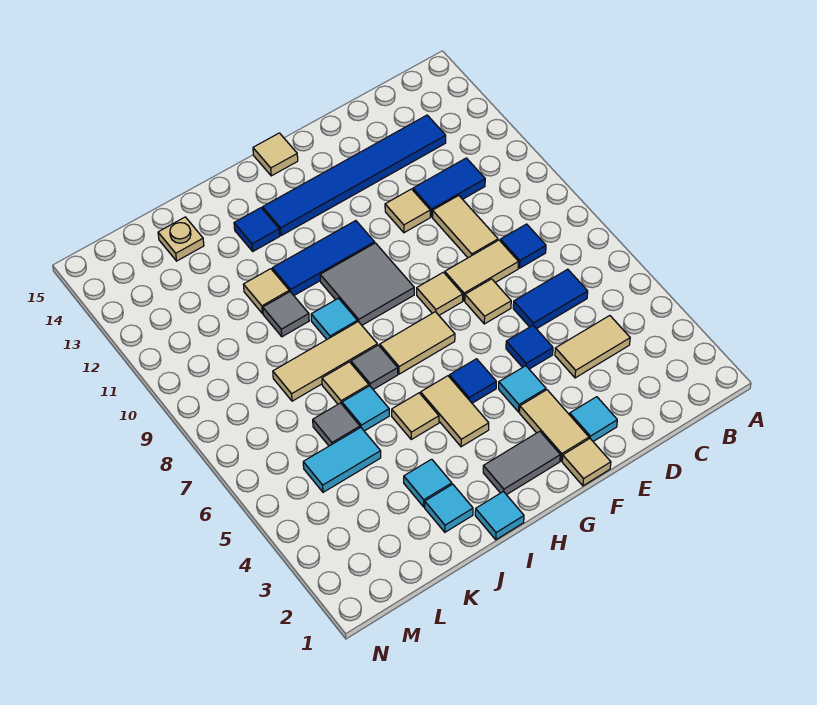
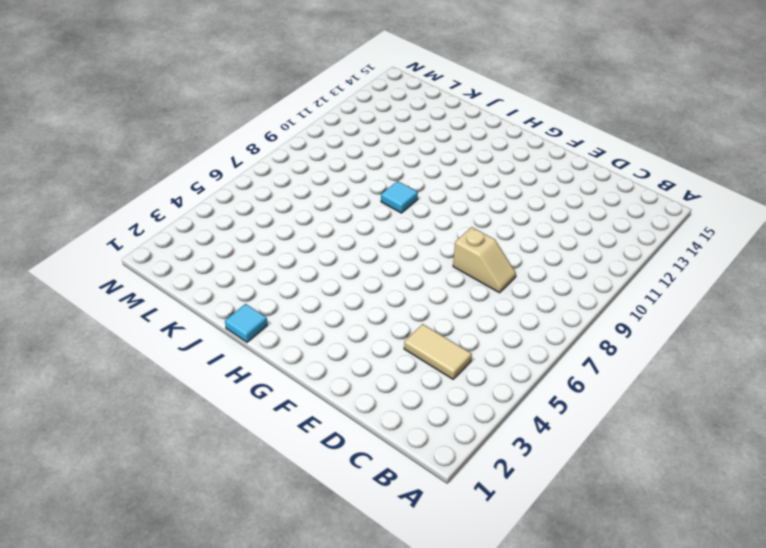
tan 1x2 slope [453,227,516,293] -> tan 1x2 tile [445,240,518,301]
none -> blue 1x2 tile [513,269,588,329]
none -> blue 1x1 tile [500,224,546,268]
none -> blue 1x2 tile [413,158,485,217]
none -> blue 1x6 tile [262,115,446,236]

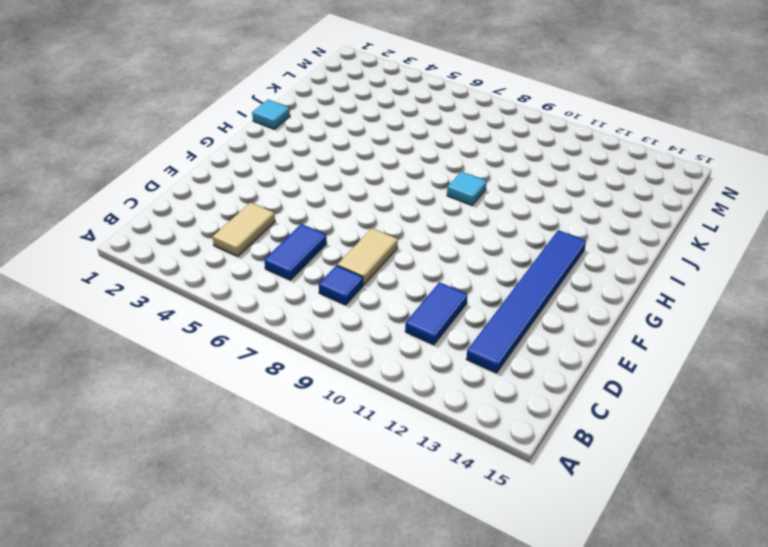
none -> tan 1x2 tile [433,196,498,258]
none -> cyan 1x1 tile [570,397,617,441]
none -> blue 1x1 tile [506,325,553,369]
none -> tan 1x1 tile [465,279,511,324]

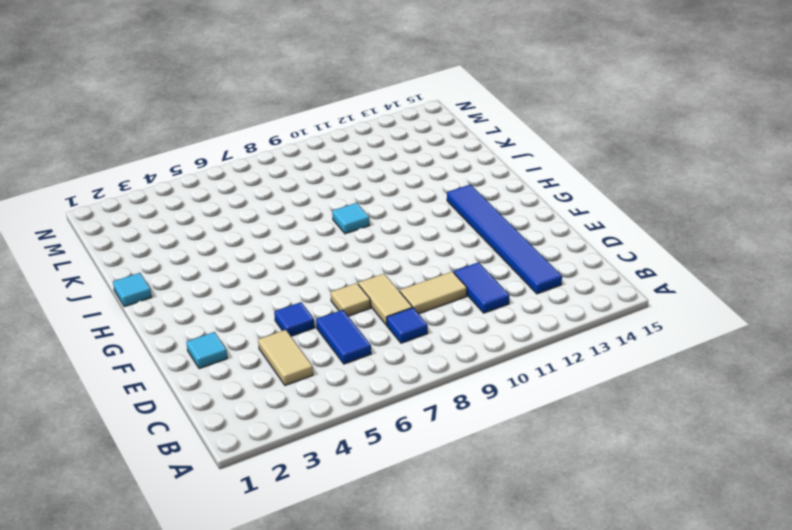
none -> tan 1x1 tile [385,189,430,233]
none -> tan 1x1 tile [562,439,611,486]
none -> tan 1x2 tile [520,390,589,461]
none -> cyan 1x1 tile [499,366,546,412]

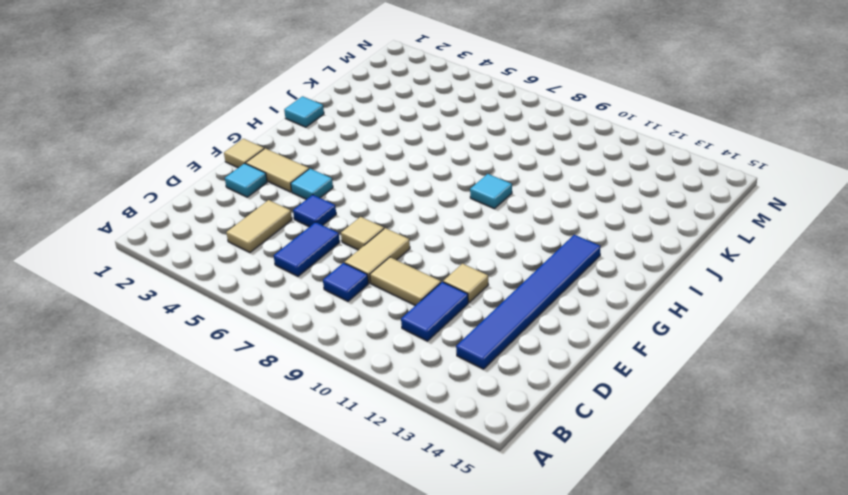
none -> tan 1x1 tile [417,272,463,315]
none -> grey 1x2 tile [483,431,560,495]
none -> blue 1x1 tile [449,359,496,403]
none -> tan 1x2 tile [380,312,455,374]

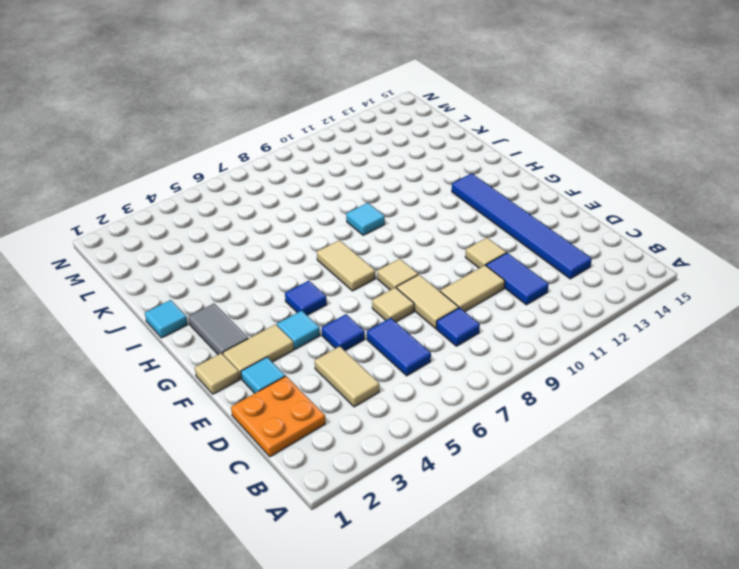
orange 2x2 plate [231,376,325,457] -> none
none -> grey 2x2 tile [320,243,414,325]
none -> blue 1x3 tile [272,221,375,295]
none -> tan 1x1 tile [253,133,298,176]
none -> tan 1x2 tile [421,376,489,447]

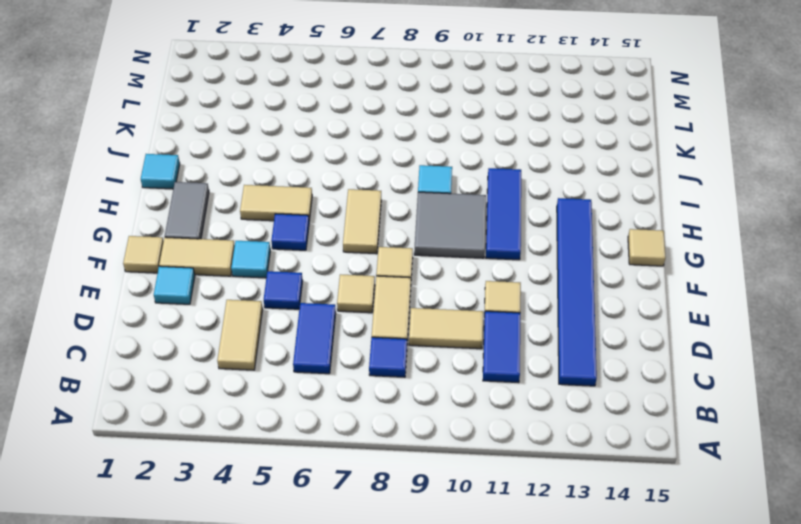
none -> tan 1x1 tile [392,393,439,439]
none -> grey 1x1 tile [351,345,398,389]
none -> tan 1x3 tile [273,322,377,401]
none -> blue 1x1 tile [234,208,280,251]

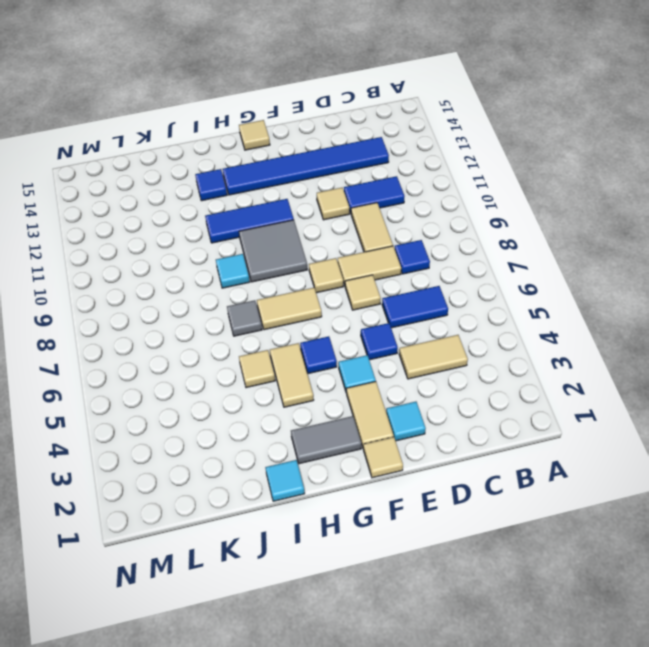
none -> tan 1x3 tile [273,322,377,401]
none -> cyan 1x1 tile [425,484,473,532]
none -> cyan 1x1 tile [404,459,452,507]
none -> cyan 1x1 tile [342,386,389,431]

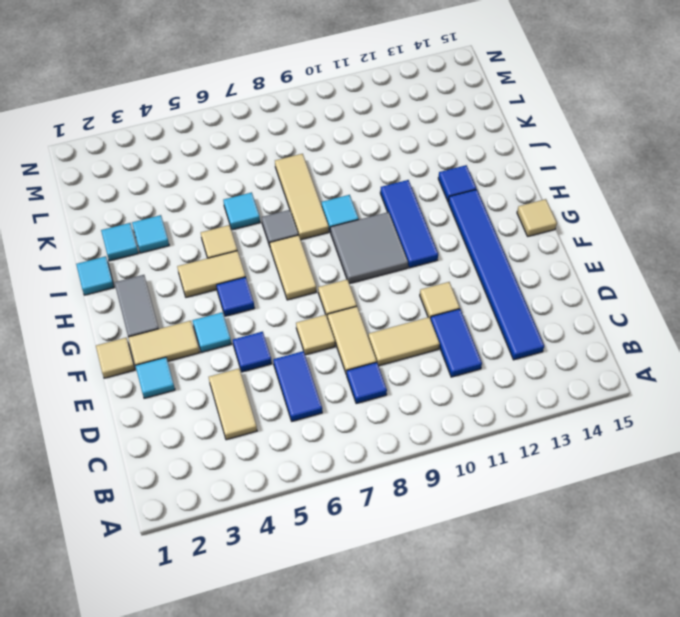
none -> tan 1x1 tile [322,362,369,404]
none -> grey 1x1 tile [263,292,309,337]
none -> tan 1x1 tile [243,269,289,313]
none -> cyan 1x2 tile [303,428,381,492]

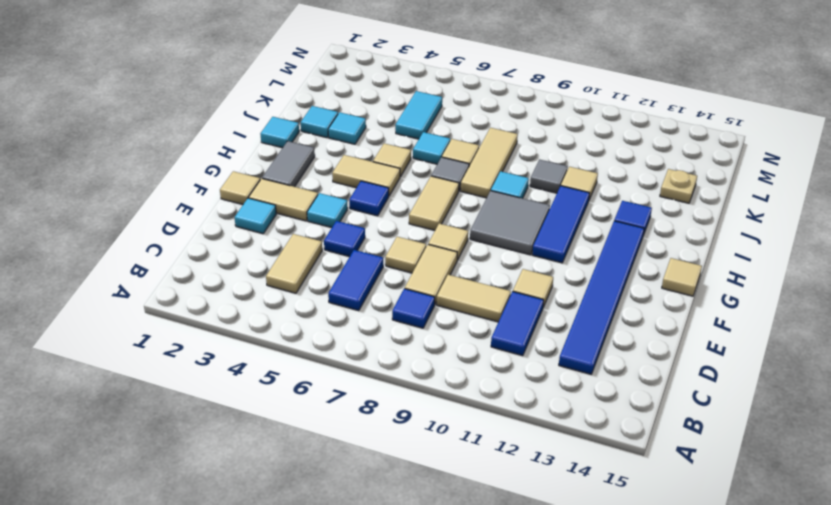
none -> grey 1x1 tile [313,403,360,446]

